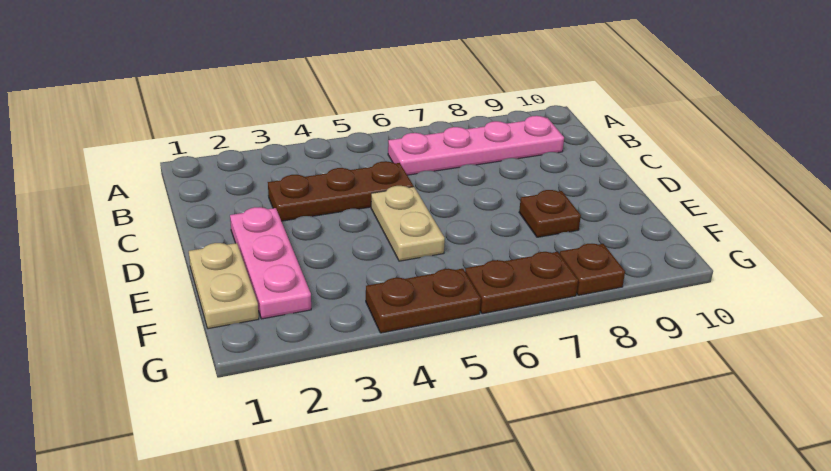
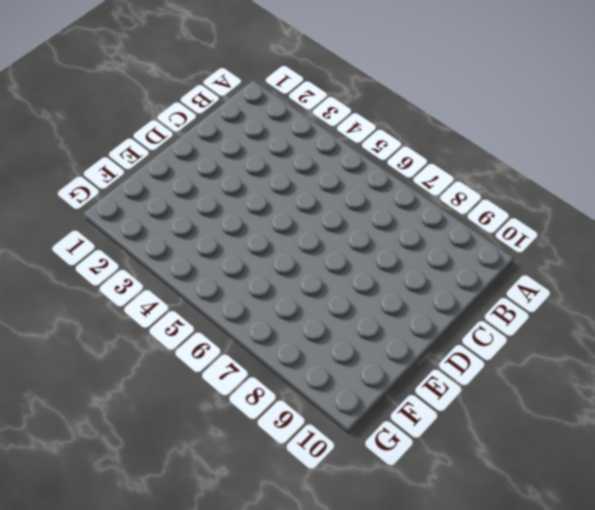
none -> pink 1x4 plate [388,116,564,175]
none -> brown 1x3 plate [268,161,413,221]

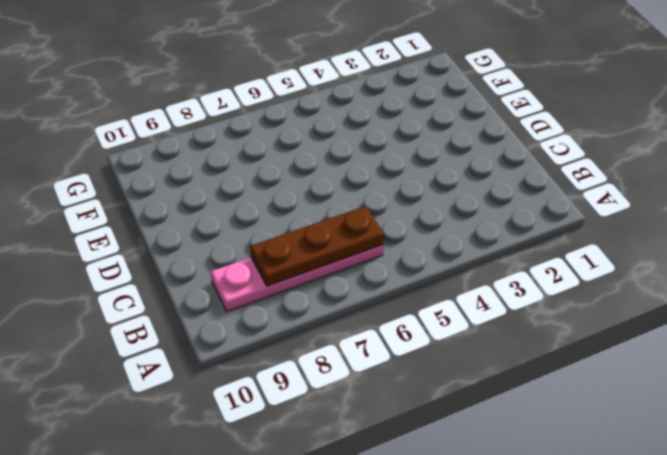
brown 1x3 plate [250,206,384,286] -> brown 1x3 plate moved to [268,161,413,221]
none -> pink 1x3 plate [230,207,311,319]
none -> tan 1x2 plate [371,186,445,261]

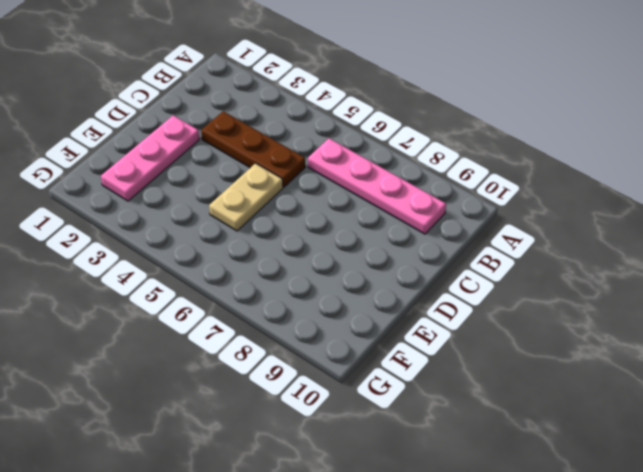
none -> tan 1x2 plate [189,243,259,329]
none -> brown 1x1 plate [519,190,581,237]

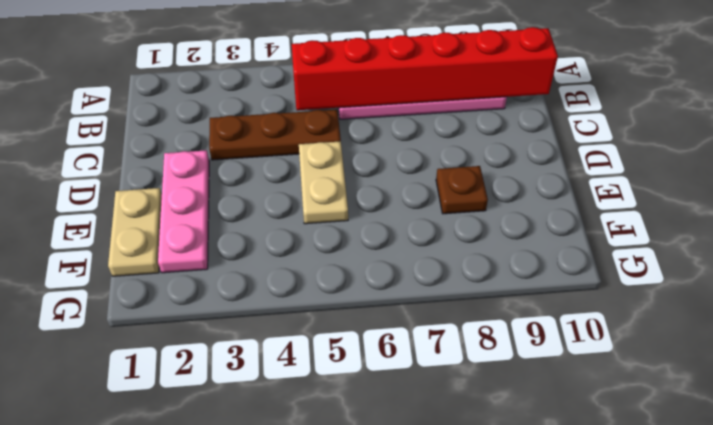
red 1x6 brick [292,27,558,110] -> none
none -> brown 1x2 plate [366,269,481,333]
none -> brown 1x2 plate [465,252,578,314]

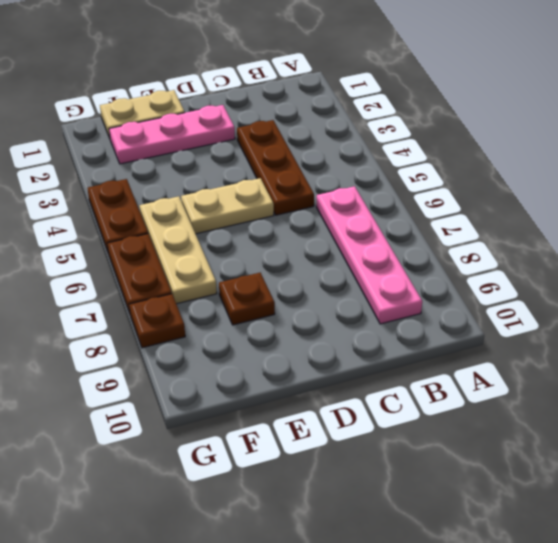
tan 1x3 plate [139,196,217,304] -> none

